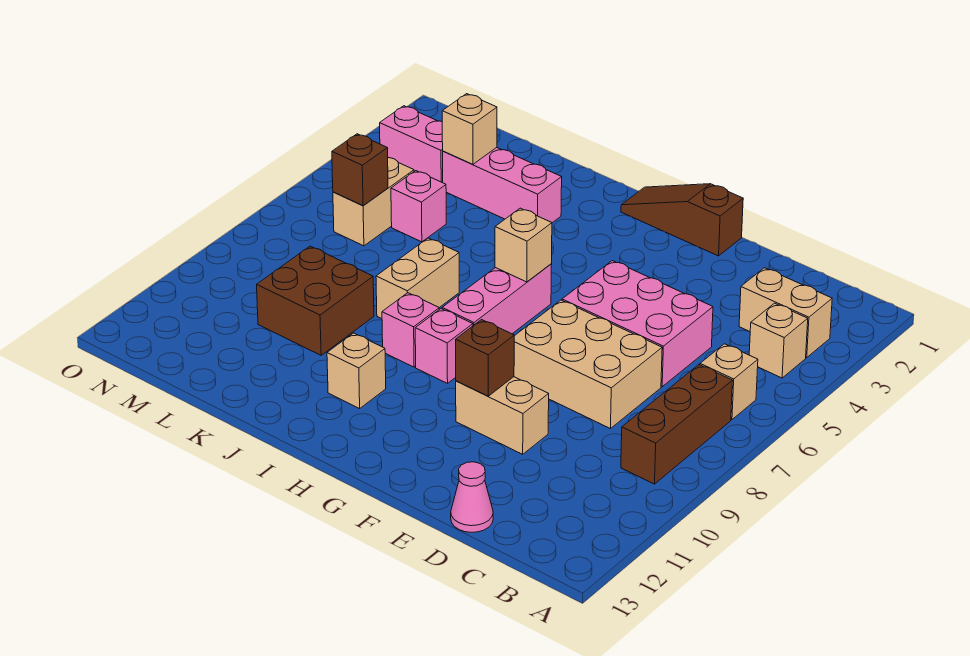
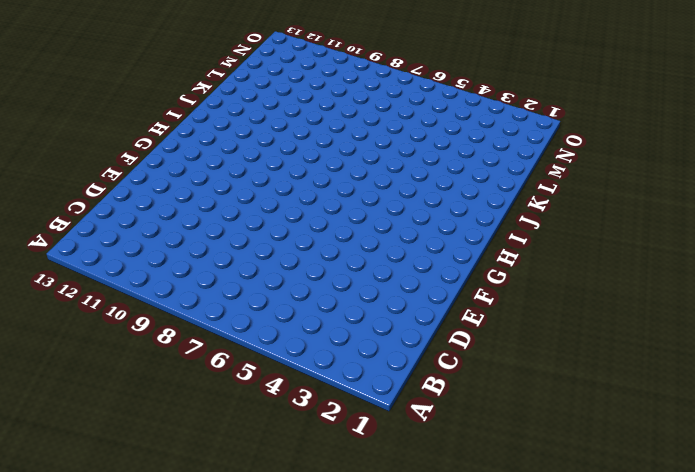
none -> tan 1x2 brick [739,268,832,358]
none -> tan 1x1 brick [749,303,808,378]
none -> tan 1x1 brick [700,344,758,420]

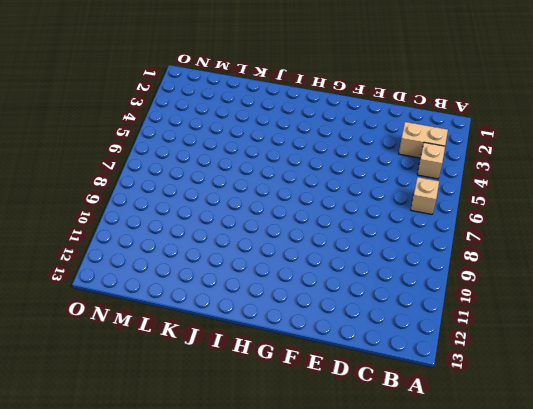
none -> brown 1x3 brick [621,365,733,484]
none -> pink 2x3 brick [562,261,713,387]
none -> tan 2x3 brick [514,300,662,429]

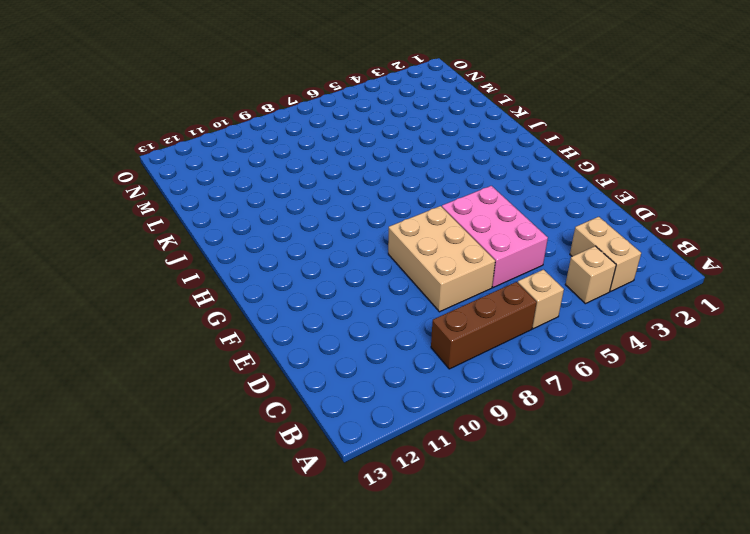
none -> pink 1x1 cone [451,462,493,532]
none -> tan 1x2 brick [456,377,549,454]
none -> brown 1x3 slope [621,184,743,256]

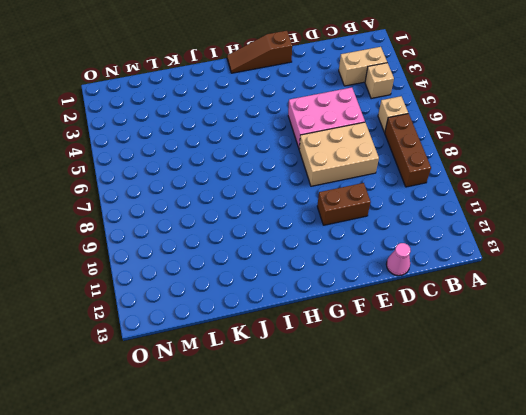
brown 1x2 brick [317,183,371,225] -> tan 1x2 brick [456,377,549,454]
none -> pink 1x3 brick [442,264,552,334]
none -> pink 1x1 brick [415,309,473,383]
none -> pink 1x1 brick [382,293,439,367]

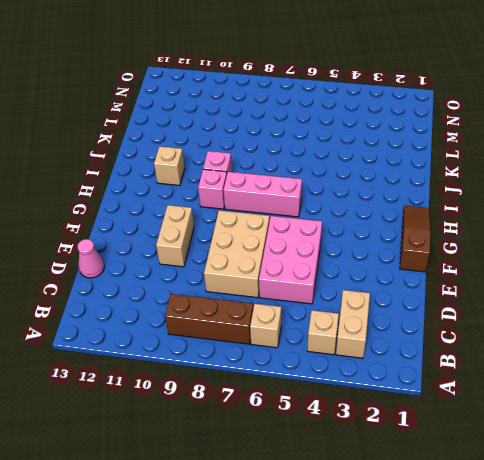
none -> pink 1x3 brick [443,148,562,223]
none -> tan 1x2 brick [376,238,459,318]
none -> brown 2x2 brick [257,246,374,355]

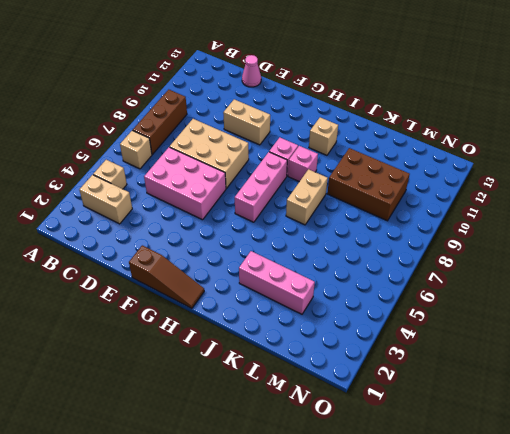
brown 2x3 brick [327,148,410,221] -> brown 2x2 brick [257,246,374,355]
none -> pink 1x1 brick [391,171,446,242]
none -> pink 1x2 brick [380,106,443,183]
none -> tan 1x2 brick [333,158,414,246]

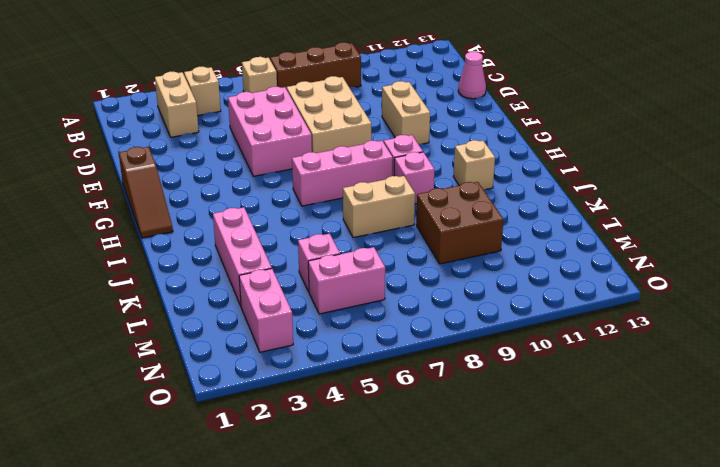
pink 1x2 brick [308,247,385,314] -> tan 1x2 brick [333,158,414,246]
none -> brown 1x1 brick [456,320,514,396]
none -> tan 1x1 brick [495,208,552,282]
none -> tan 1x1 brick [442,94,497,165]

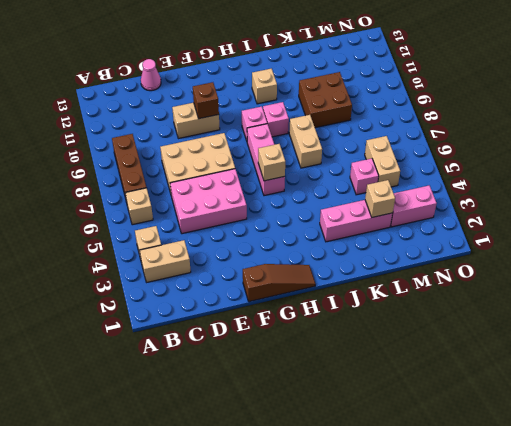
none -> brown 1x1 brick [332,134,388,206]

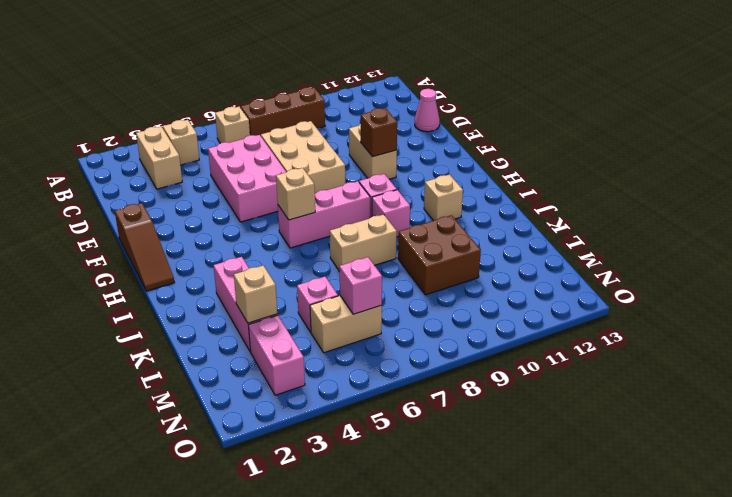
pink 1x1 brick [340,257,382,314] -> brown 1x1 brick [332,134,388,206]

